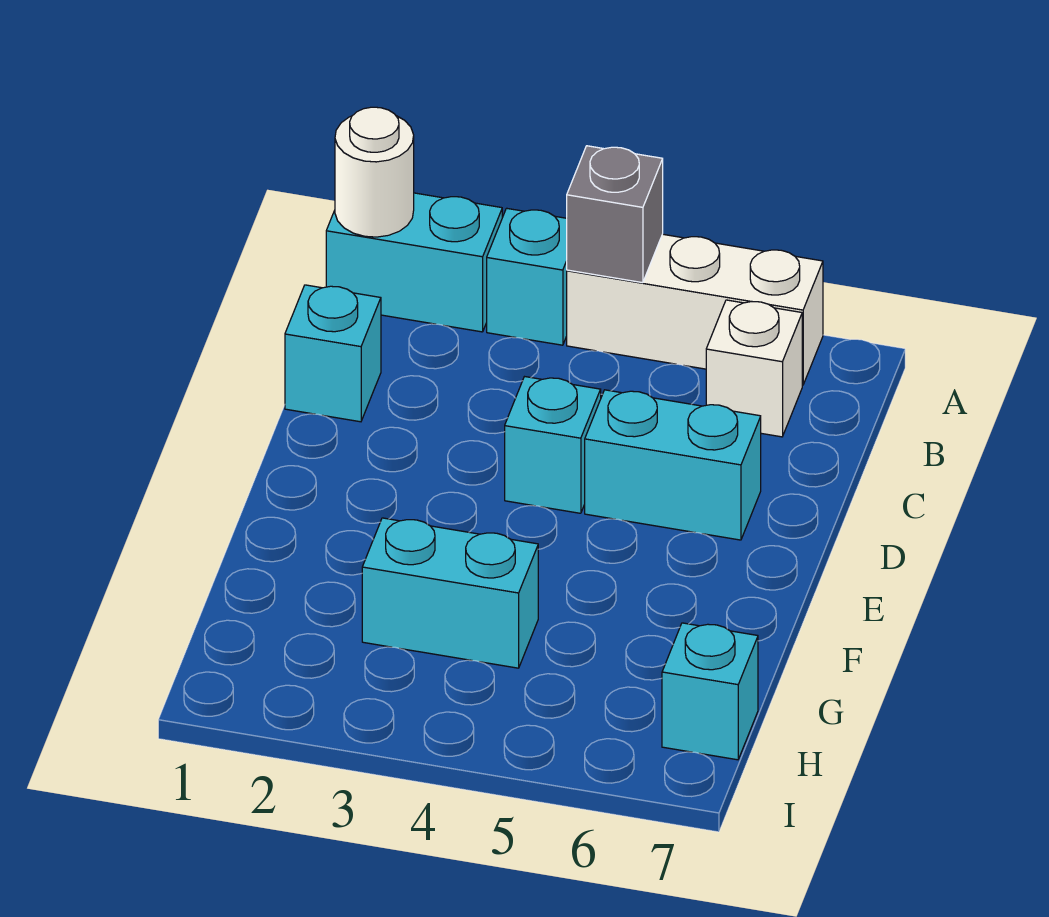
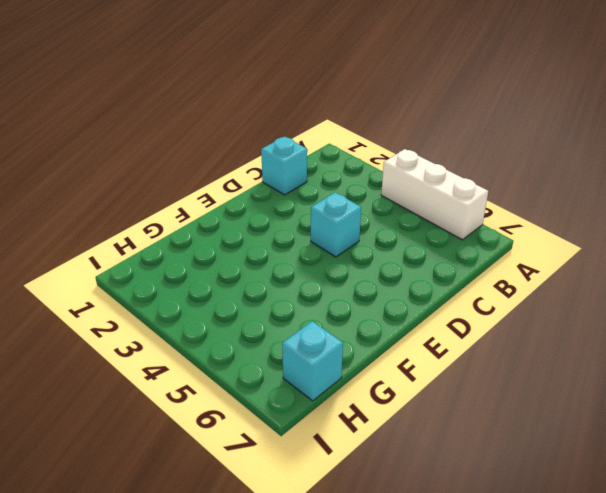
none -> cyan 1x2 brick [326,193,502,332]
none -> cyan 1x1 brick [487,208,567,345]

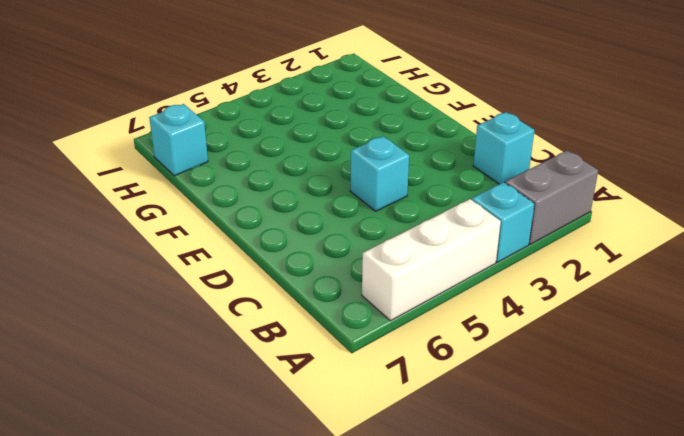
grey 1x2 brick [505,151,598,244] -> cyan 1x2 brick [326,193,502,332]
none -> white 1x1 brick [706,300,802,437]
none -> cyan 1x2 brick [585,390,761,540]

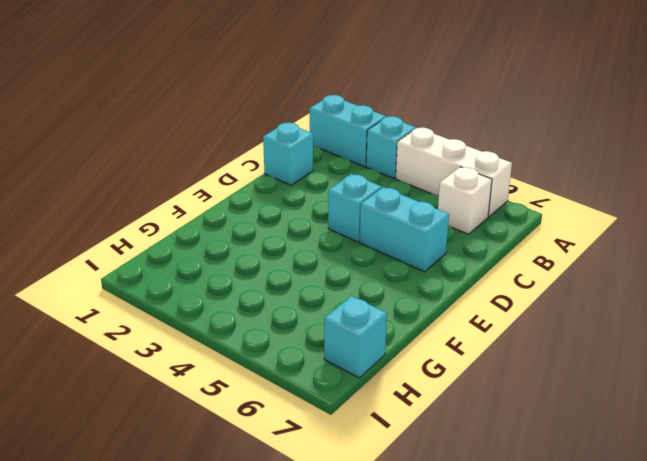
none -> cyan 1x2 brick [362,518,538,668]
none -> white 1x1 round brick [335,107,414,237]

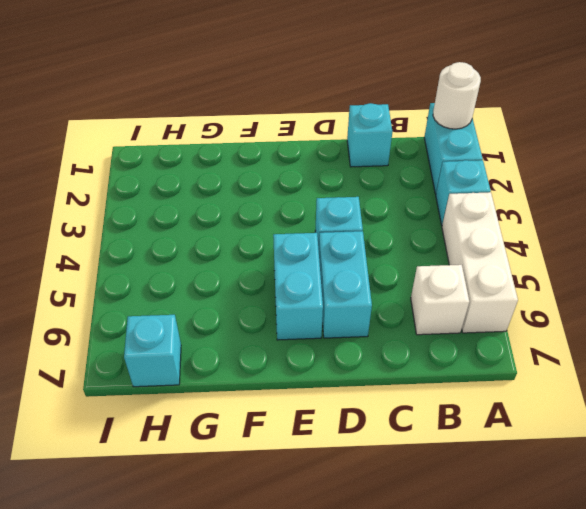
cyan 1x2 brick [273,233,323,340] -> cyan 1x2 brick moved to [362,518,538,668]
none -> grey 1x1 brick [567,146,663,283]

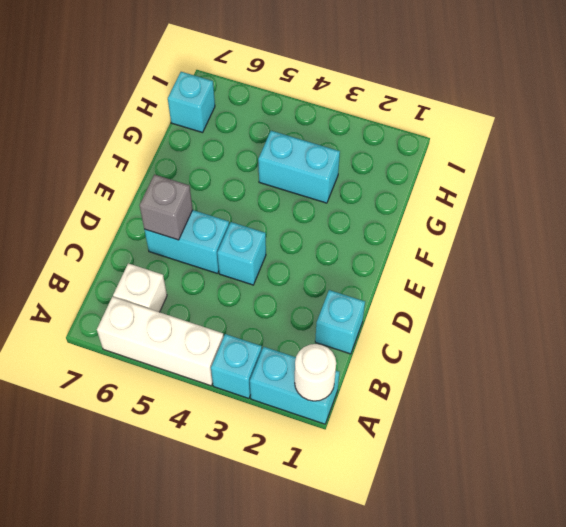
grey 1x1 brick [140,175,193,240] -> grey 1x1 brick moved to [567,146,663,283]

